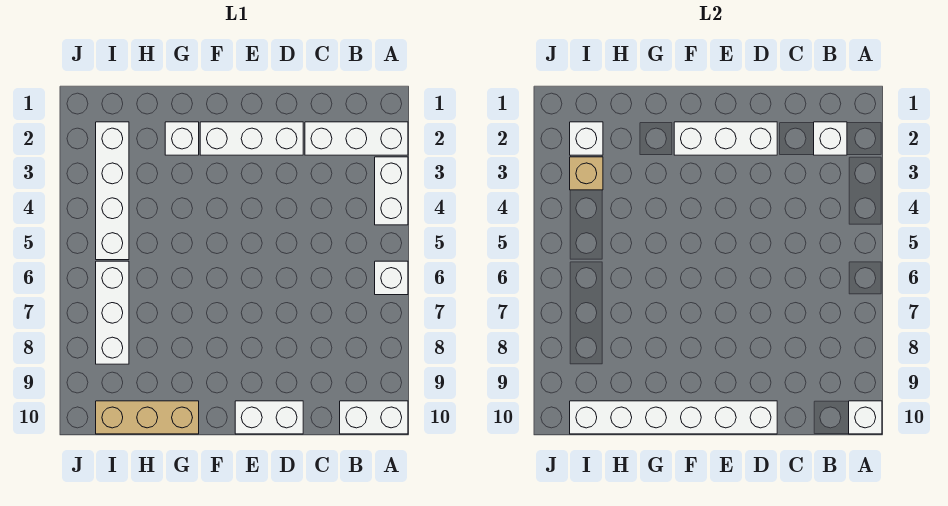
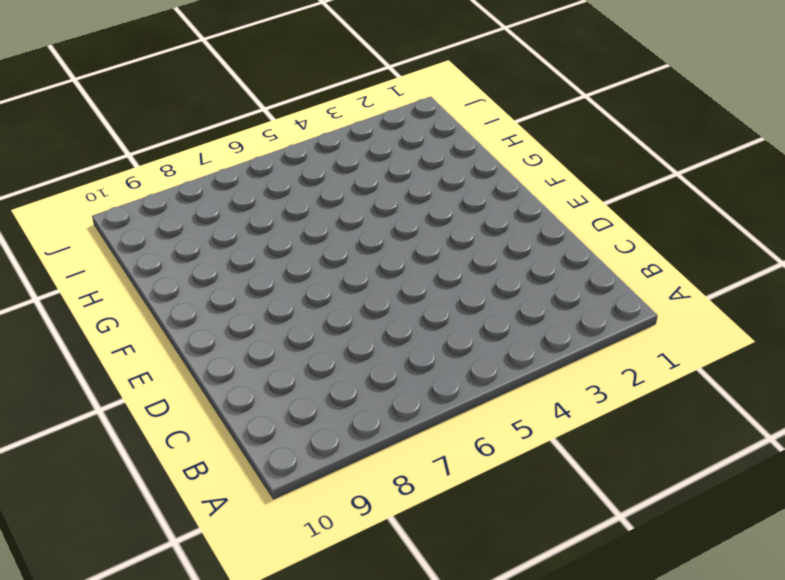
none -> white 1x3 brick [305,122,408,155]
none -> white 1x2 brick [375,157,408,225]
none -> white 1x1 brick [375,261,408,295]

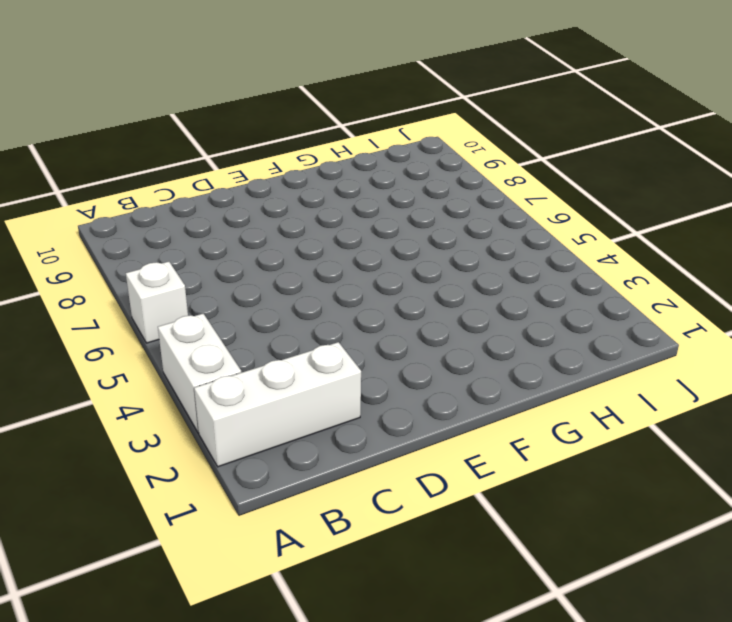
none -> white 1x2 brick [340,401,408,434]
none -> white 1x3 brick [200,122,303,155]
none -> white 1x2 brick [235,401,303,434]

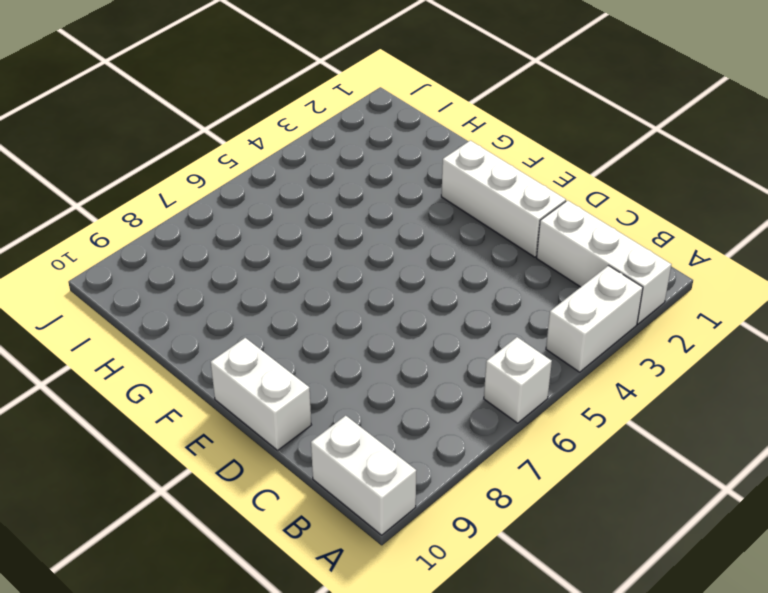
none -> white 1x1 brick [165,122,199,155]
none -> tan 1x3 brick [96,401,199,434]
none -> white 1x4 brick [96,122,129,260]

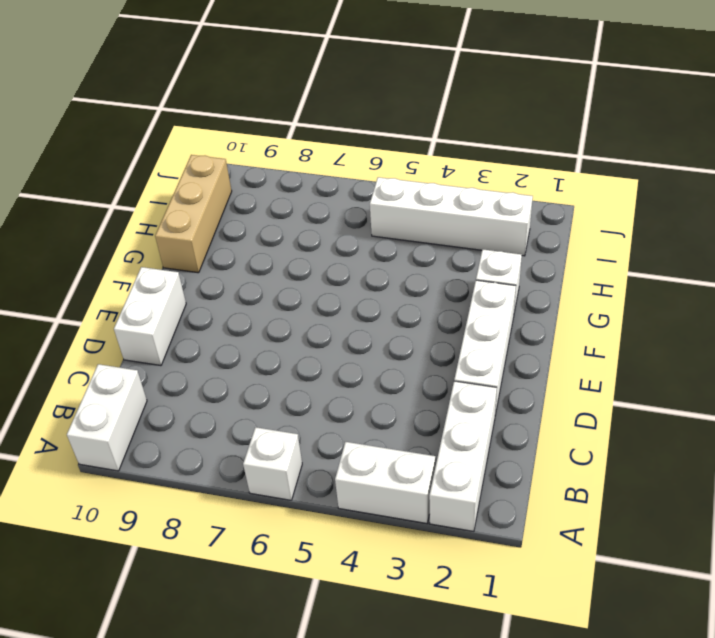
none -> white 1x3 brick [96,261,129,364]
none -> white 1x1 brick [849,401,882,434]
none -> white 1x1 brick [814,122,847,155]

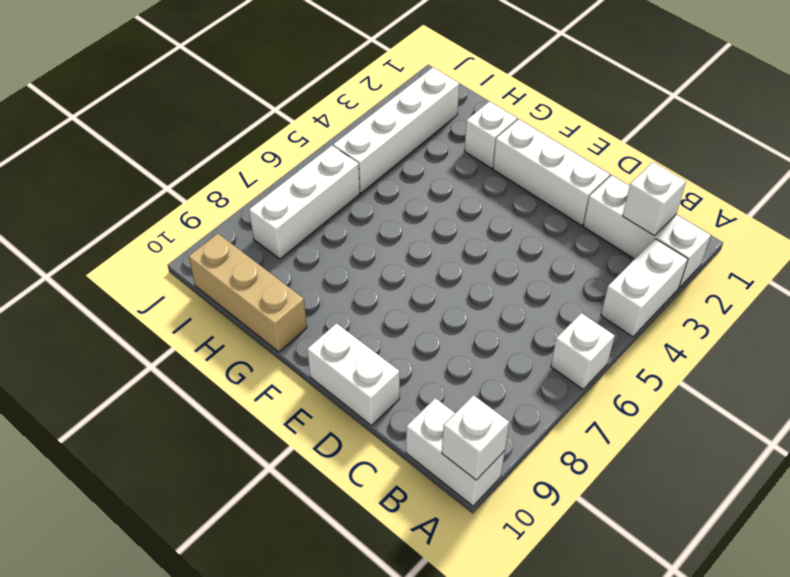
none -> white 1x3 brick [674,122,777,155]
none -> white 1x6 brick [570,401,777,434]
none -> white 1x1 brick [570,122,603,155]

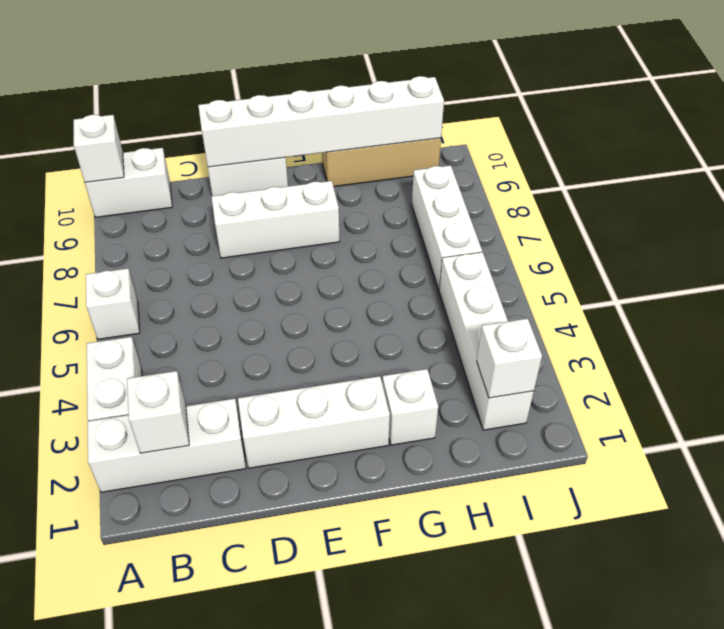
white 1x3 brick [212,181,340,258] -> white 1x3 brick moved to [674,122,777,155]
none -> tan 1x1 brick [570,157,603,190]

